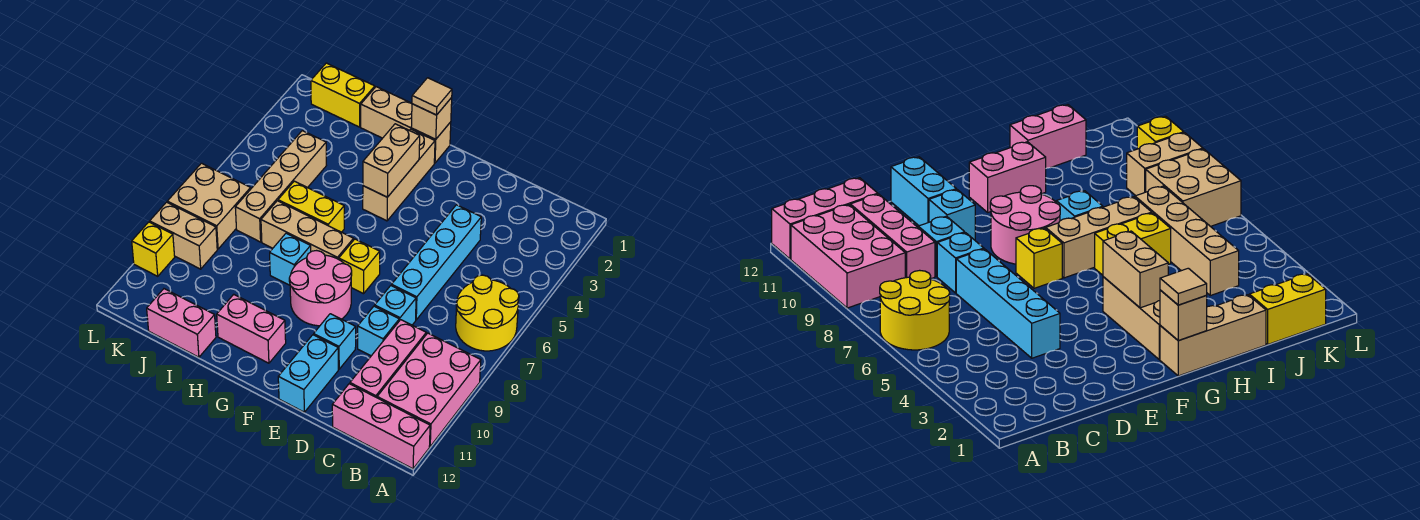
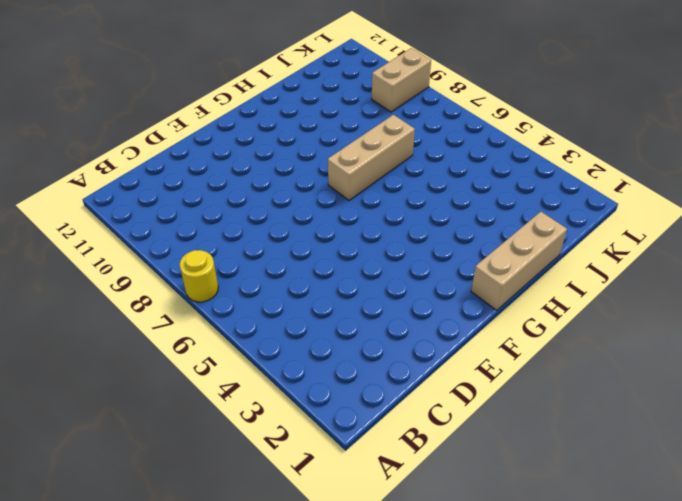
yellow 1x1 round brick [180,250,218,302] -> yellow 2x2 round brick [456,275,519,351]
none -> pink 2x3 brick [377,333,481,446]
none -> pink 1x3 brick [332,384,430,469]
none -> pink 1x3 brick [350,320,426,398]

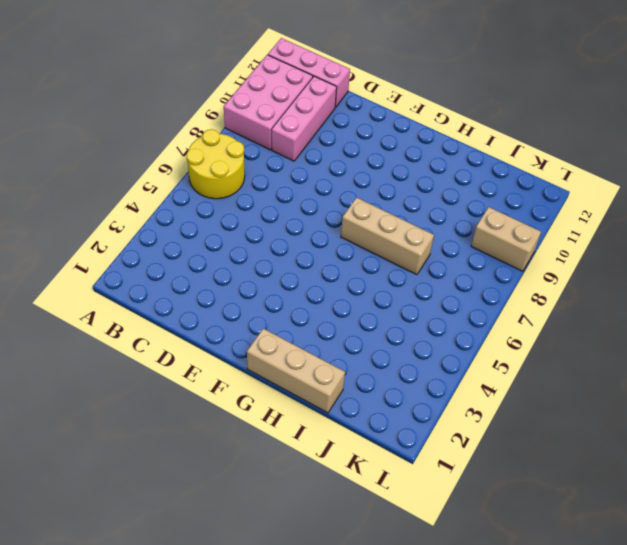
none -> cyan 1x4 brick [392,205,481,320]
none -> cyan 1x1 brick [375,286,416,325]
none -> cyan 1x1 brick [358,306,399,356]

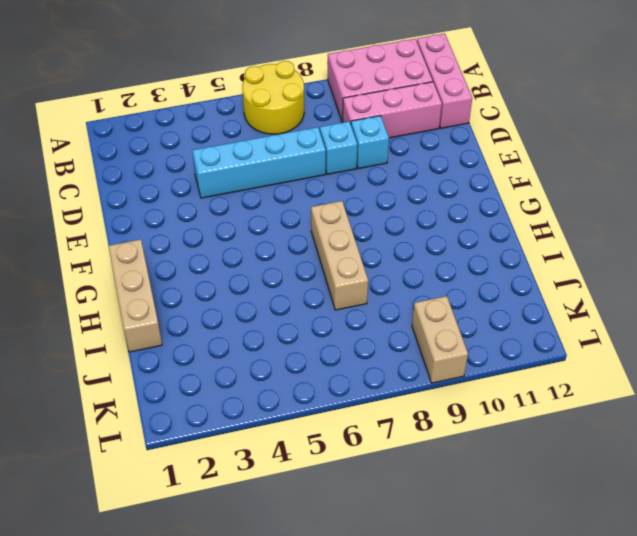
none -> cyan 1x1 brick [314,314,356,369]
none -> cyan 1x2 brick [278,335,338,412]
none -> yellow 1x1 brick [339,239,380,294]

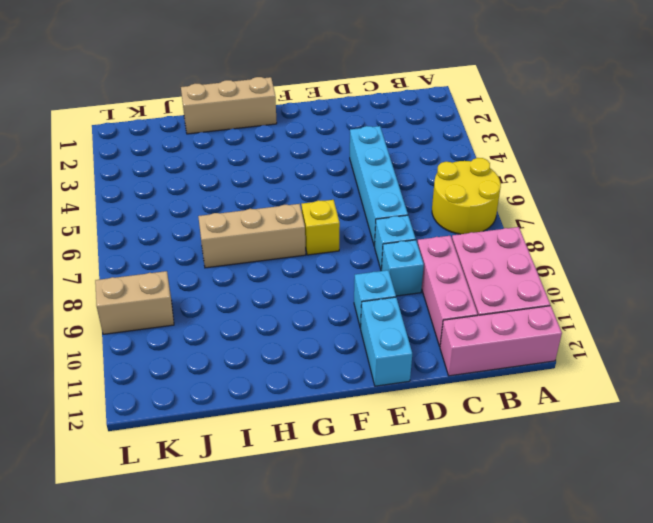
none -> pink 2x2 round brick [289,251,352,326]
none -> tan 1x3 brick [363,129,435,221]
none -> pink 1x2 brick [217,294,286,363]

